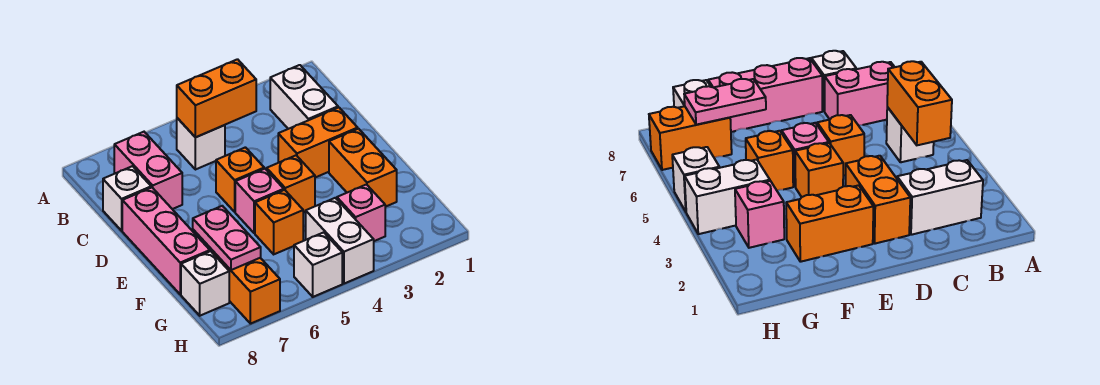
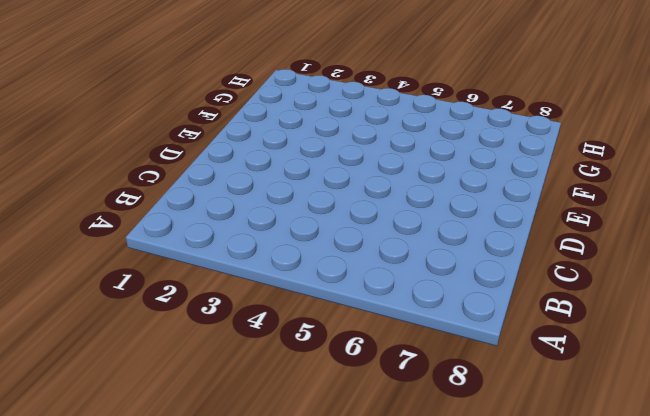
none -> white 1x2 brick [270,65,338,129]
none -> white 1x1 brick [177,118,225,170]
none -> pink 1x2 brick [114,132,182,209]

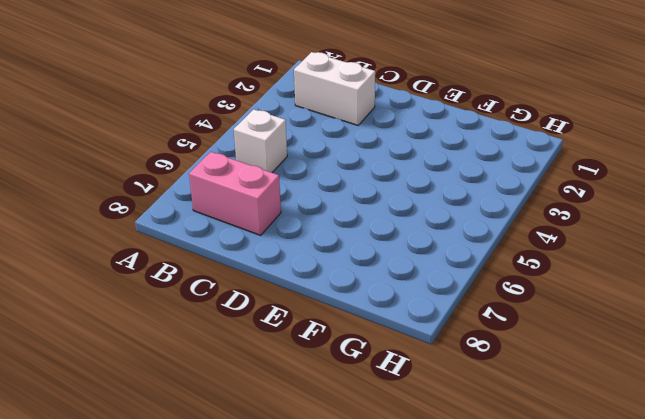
none -> white 1x1 brick [103,166,151,231]
none -> orange 1x2 brick [278,108,358,178]
none -> orange 1x1 brick [216,147,264,212]

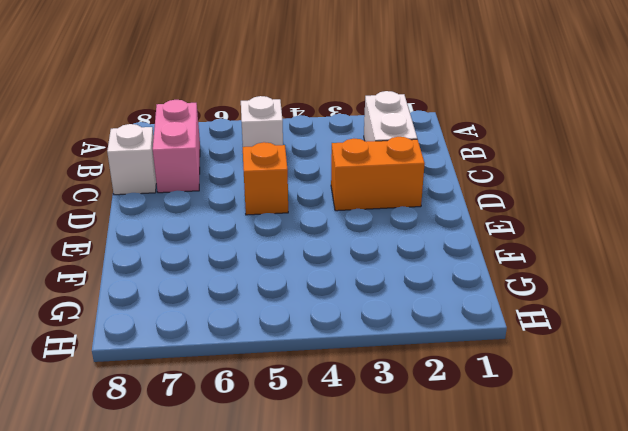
none -> pink 1x3 brick [122,187,210,294]
none -> orange 1x2 brick [329,129,397,207]
none -> orange 1x1 brick [267,155,315,212]

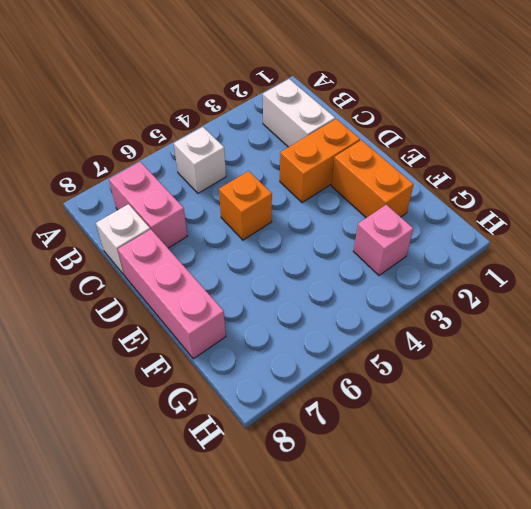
none -> orange 1x1 brick [267,155,315,212]
none -> pink 1x1 brick [235,169,284,233]
none -> orange 1x1 brick [255,190,303,254]

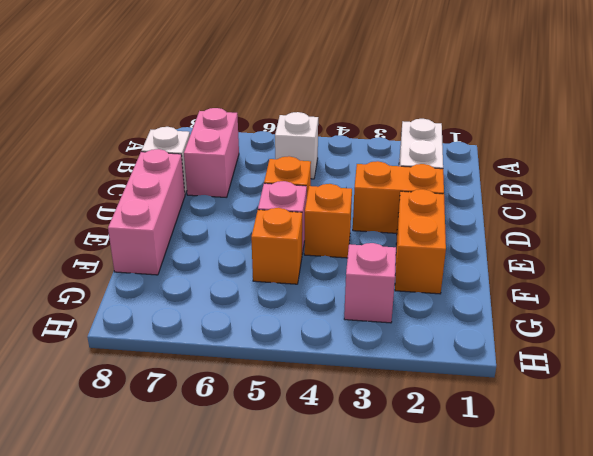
none -> white 1x2 brick [306,198,374,284]
none -> orange 1x2 brick [212,251,280,324]
none -> white 1x1 brick [181,251,229,316]

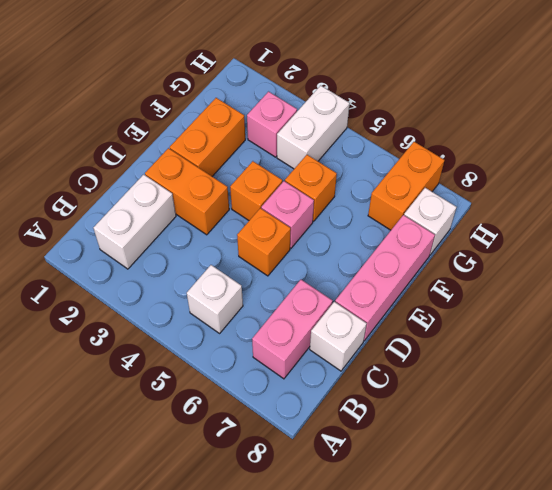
none -> white 1x1 brick [294,232,342,297]
none -> orange 1x2 brick [177,59,256,137]
none -> pink 1x2 plate [193,206,261,270]

